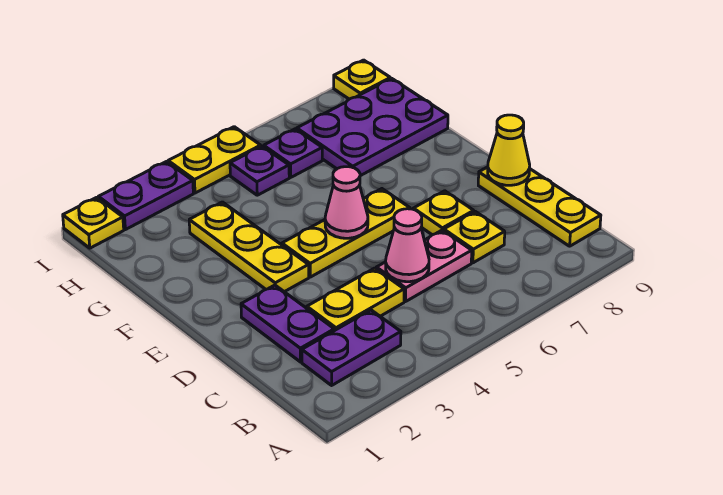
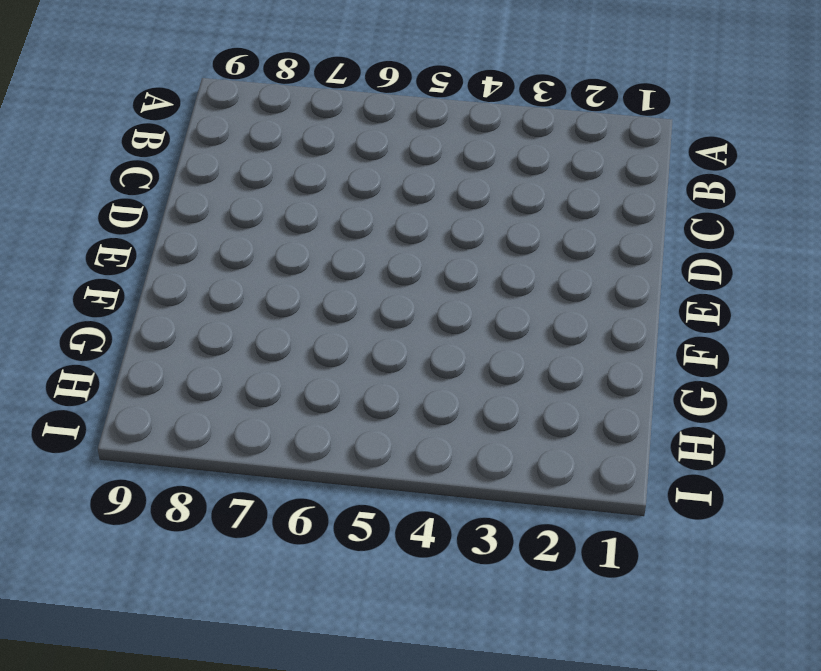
none -> purple 1x2 plate [302,310,401,385]
none -> yellow 1x3 plate [478,167,601,246]
none -> purple 1x2 plate [241,285,334,362]

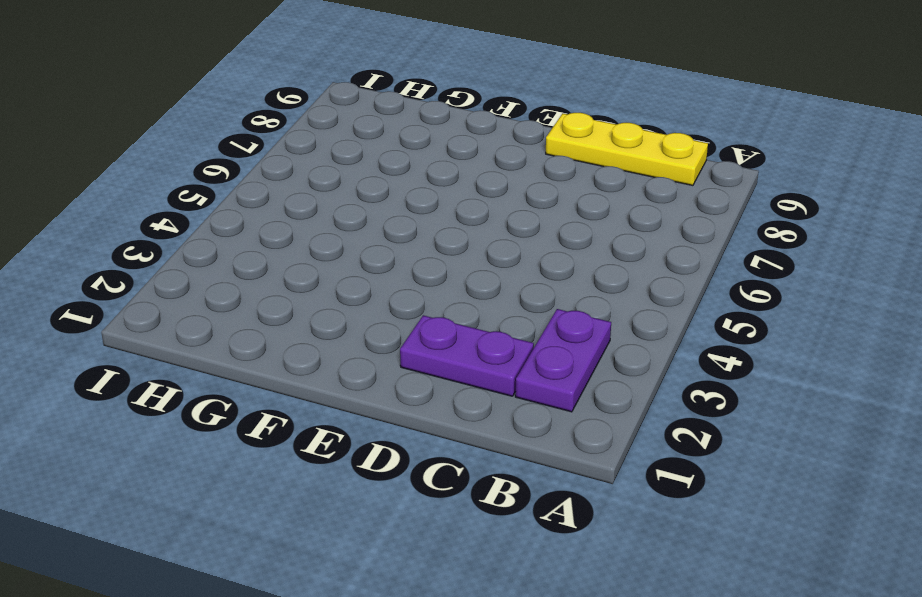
none -> yellow 1x2 plate [307,268,404,331]
none -> pink 1x2 plate [376,230,472,301]
none -> yellow 1x1 plate [444,212,505,263]

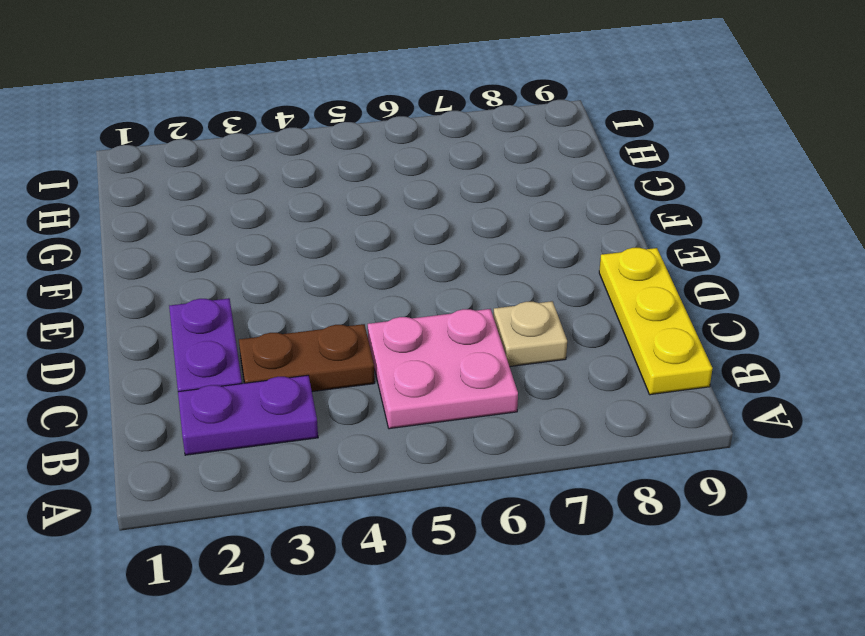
pink 2x2 plate [368,309,518,429] -> pink 1x2 plate [376,230,472,301]
brown 1x2 plate [239,324,375,392] -> yellow 1x2 plate [307,268,404,331]
tan 1x1 plate [493,301,567,367] -> yellow 1x1 plate [444,212,505,263]
none -> yellow 1x1 plate [413,191,474,235]
none -> yellow 1x3 plate [189,202,309,292]
none -> yellow 1x3 plate [282,189,410,277]

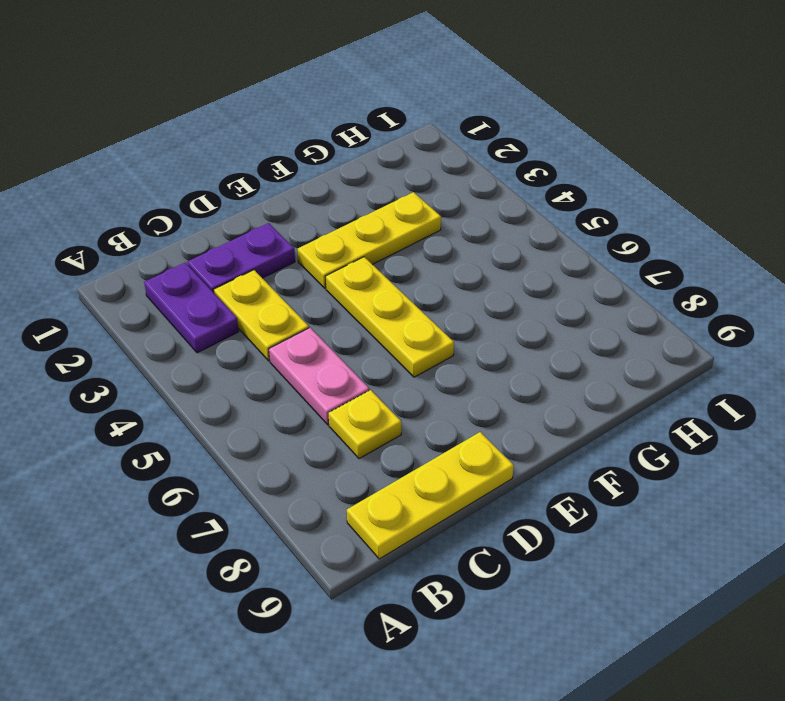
none -> yellow 1x1 plate [413,191,474,235]
none -> purple 2x3 plate [297,79,448,176]
none -> purple 1x1 plate [230,146,289,195]

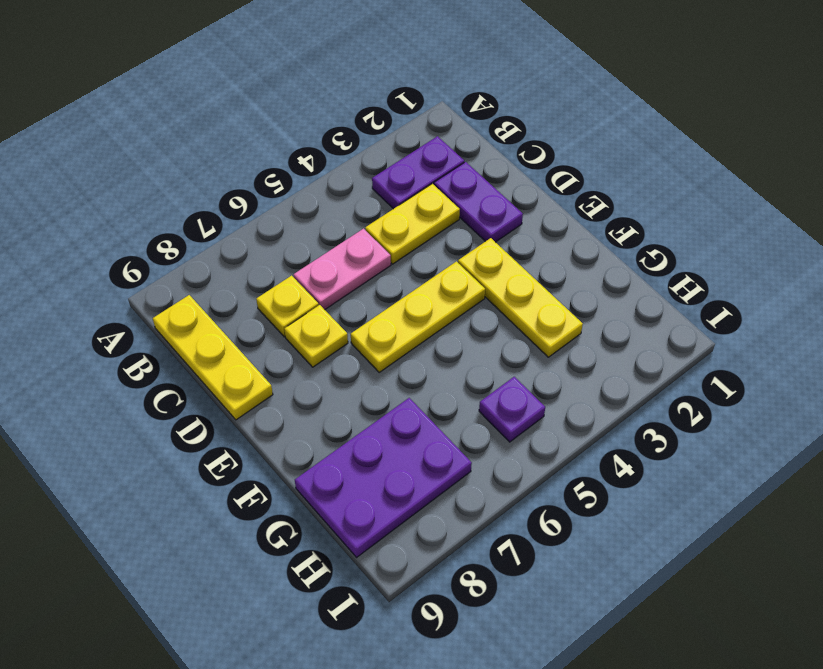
none -> purple 1x1 plate [264,129,322,177]
none -> yellow 1x1 plate [63,197,124,248]
none -> purple 1x2 plate [98,162,193,230]

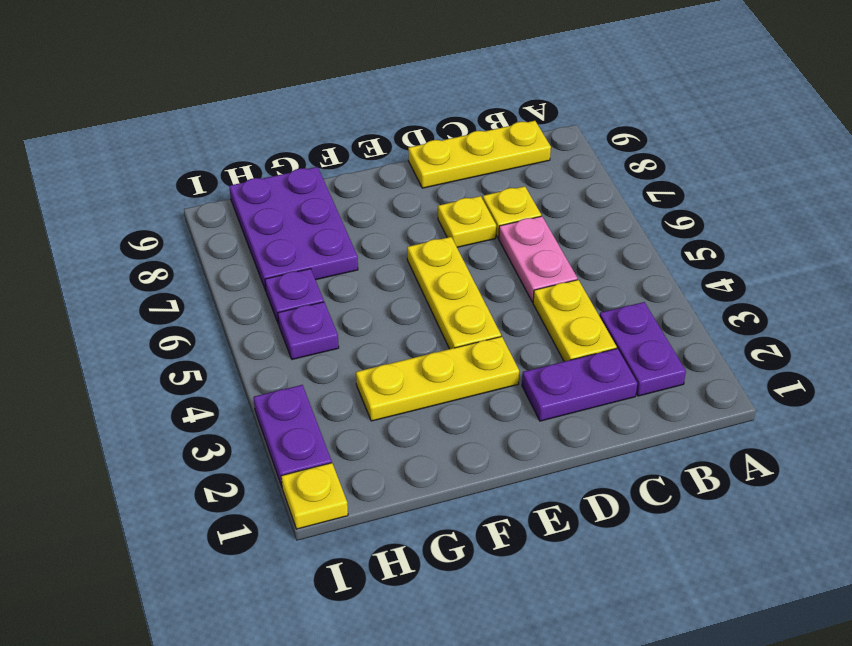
none -> yellow 1x2 plate [168,127,261,193]
none -> yellow 1x1 plate [334,60,390,99]
none -> pink 1x1 cone [386,209,429,282]

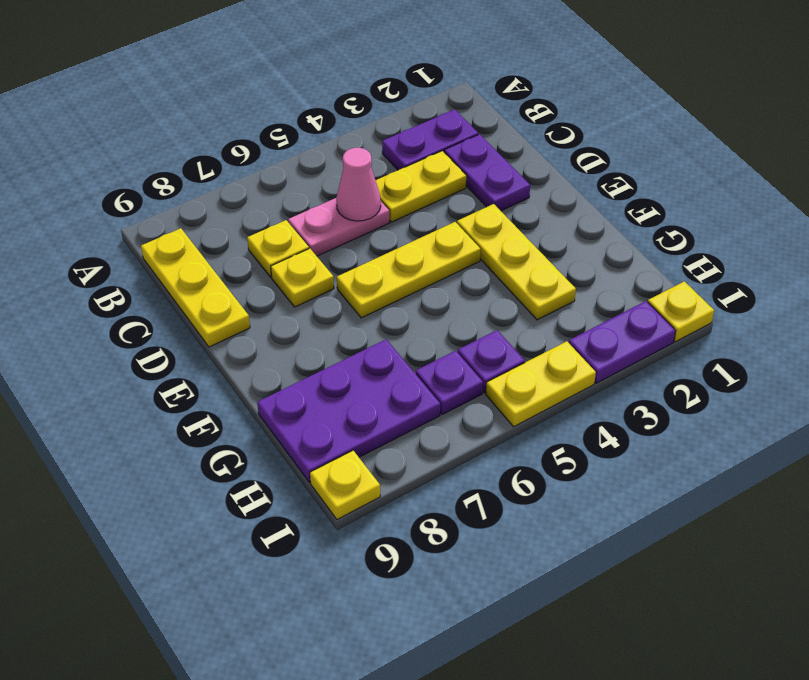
none -> yellow 1x1 cone [488,115,530,185]
none -> pink 1x1 cone [325,167,368,238]

